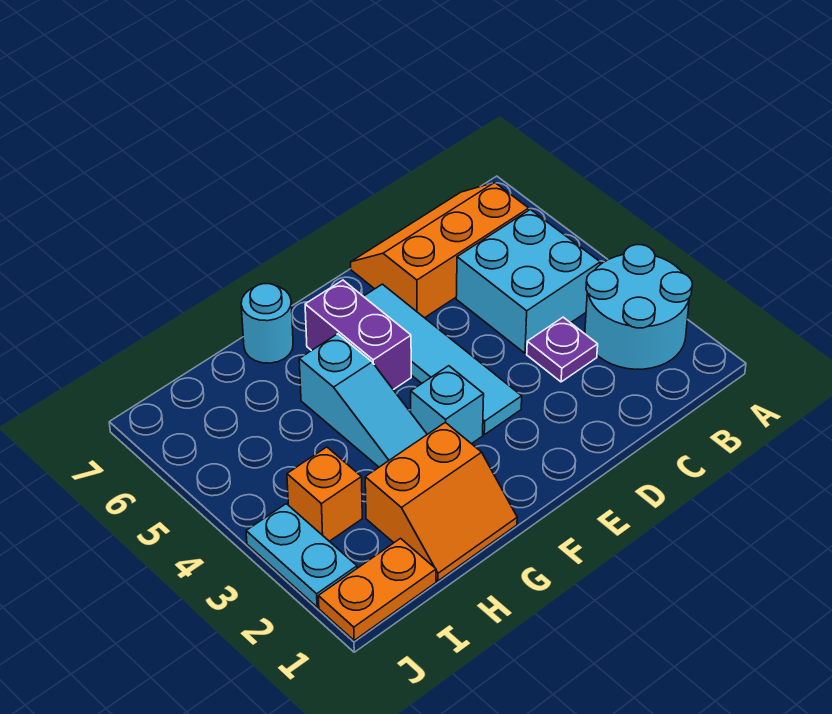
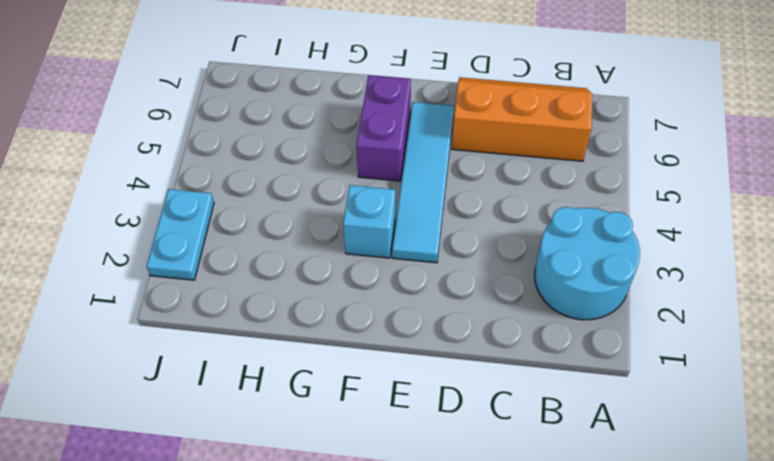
none -> cyan 2x2 brick [456,209,600,353]
none -> purple 1x1 plate [527,317,598,382]
none -> orange 2x2 slope [365,422,517,581]

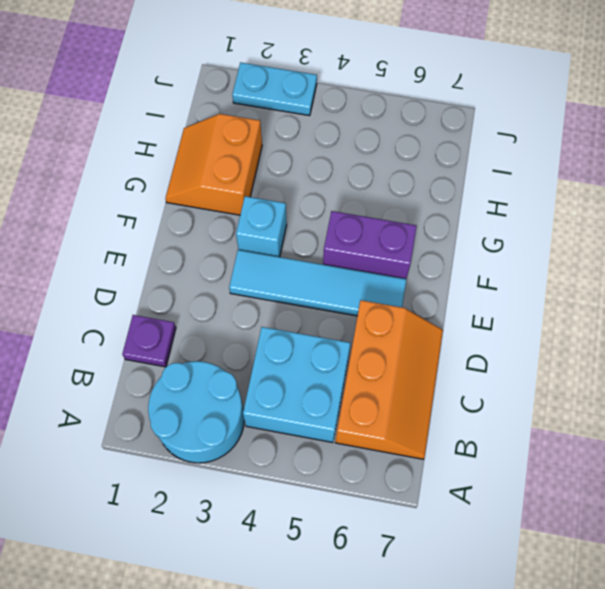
purple 1x1 plate [122,315,176,367] -> purple 1x1 plate moved to [527,317,598,382]
none -> cyan 1x3 slope [299,334,427,467]
none -> cyan 1x1 round brick [241,284,293,363]
none -> orange 1x2 plate [318,539,436,640]

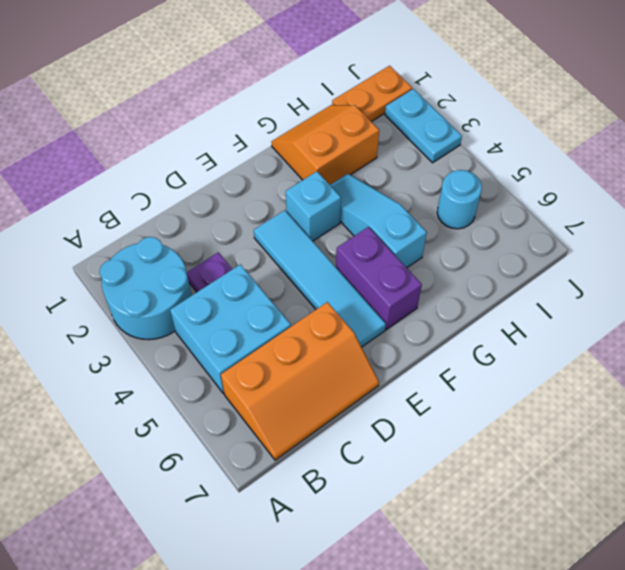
cyan 1x1 round brick [437,170,482,229] -> cyan 1x1 round brick moved to [241,284,293,363]
none -> orange 1x1 brick [287,447,362,541]

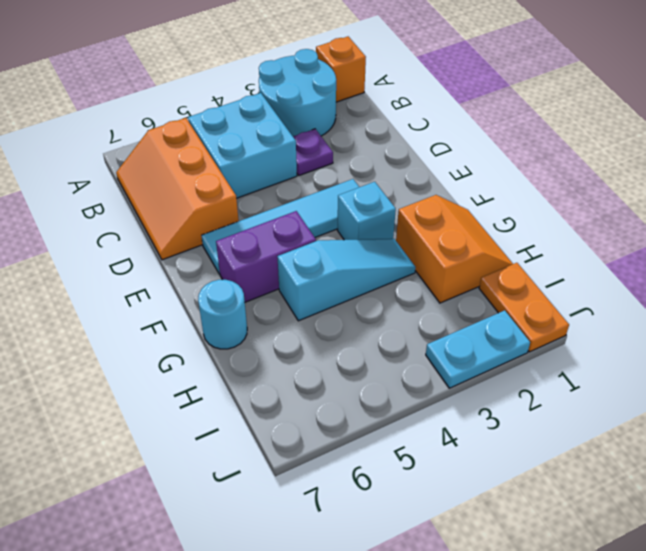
orange 1x1 brick [316,37,366,102] -> orange 1x1 brick moved to [287,447,362,541]

